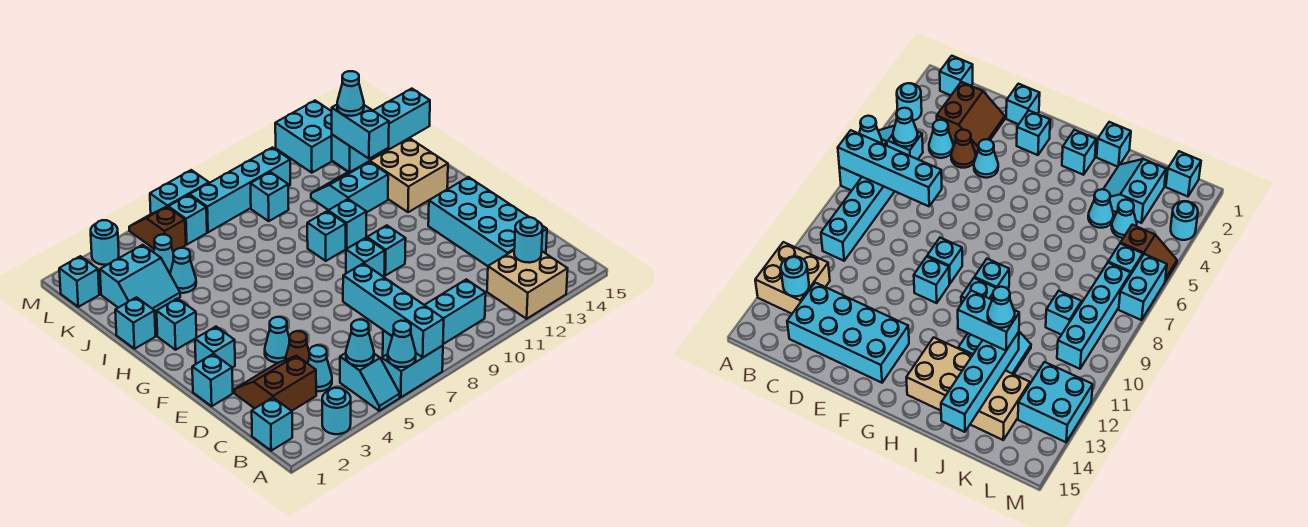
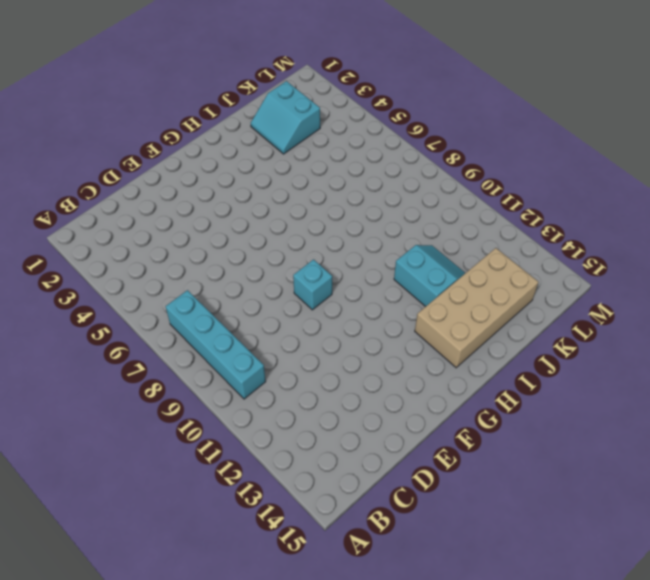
none -> cyan 1x1 round brick [322,388,351,434]
none -> cyan 1x2 slope [340,353,400,411]
none -> cyan 1x2 brick [382,346,443,397]
none -> tan 2x2 brick [487,251,568,319]

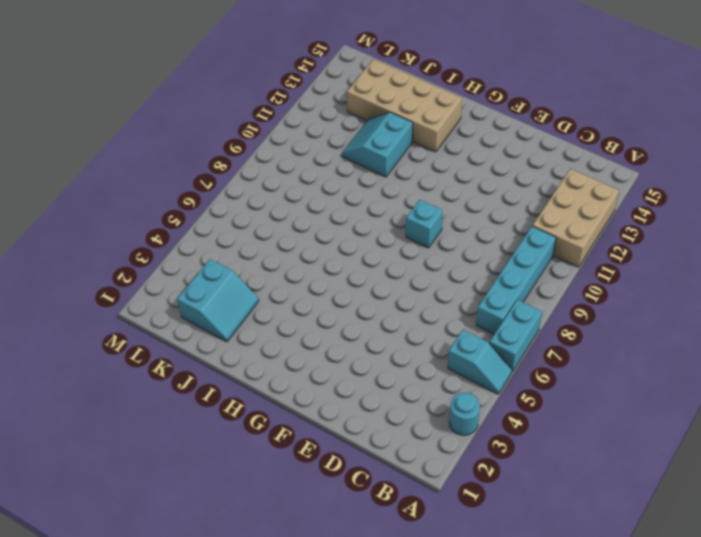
tan 2x3 brick [532,169,619,267] -> tan 2x2 brick [487,251,568,319]
none -> cyan 1x1 brick [252,398,292,451]
none -> brown 2x2 slope [235,356,316,411]
none -> cyan 1x1 cone [308,345,332,391]
none -> cyan 2x4 brick [428,177,547,266]

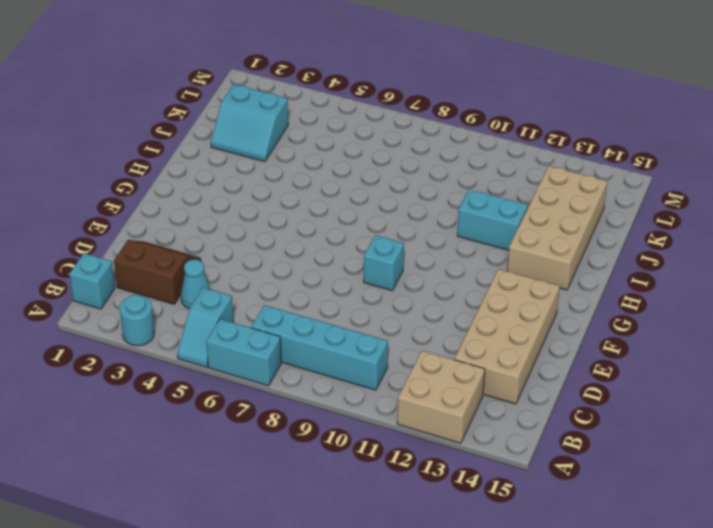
tan 2x4 brick [454,269,560,404] -> cyan 2x4 brick [428,177,547,266]
none -> brown 1x1 cone [285,331,309,363]
none -> cyan 1x1 brick [192,354,233,406]
none -> cyan 1x1 cone [265,317,289,363]
none -> cyan 1x1 brick [195,327,235,368]

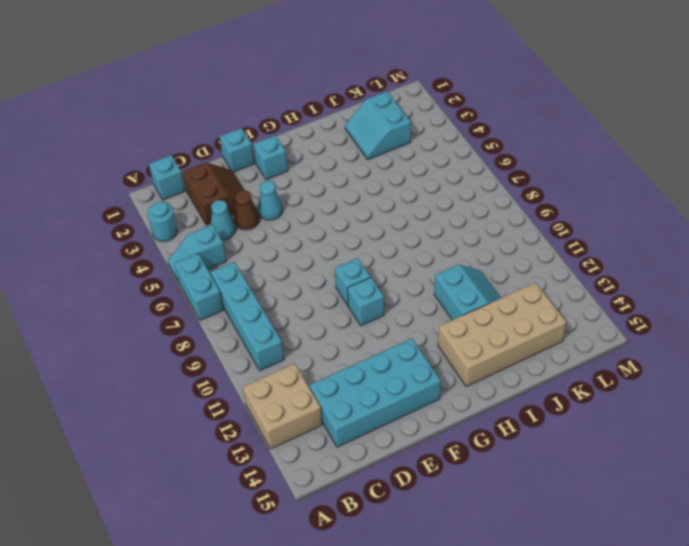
none -> cyan 1x1 brick [157,299,197,350]
none -> cyan 1x1 brick [307,211,346,261]
none -> cyan 1x1 brick [328,199,366,249]
none -> cyan 1x1 brick [115,297,156,349]

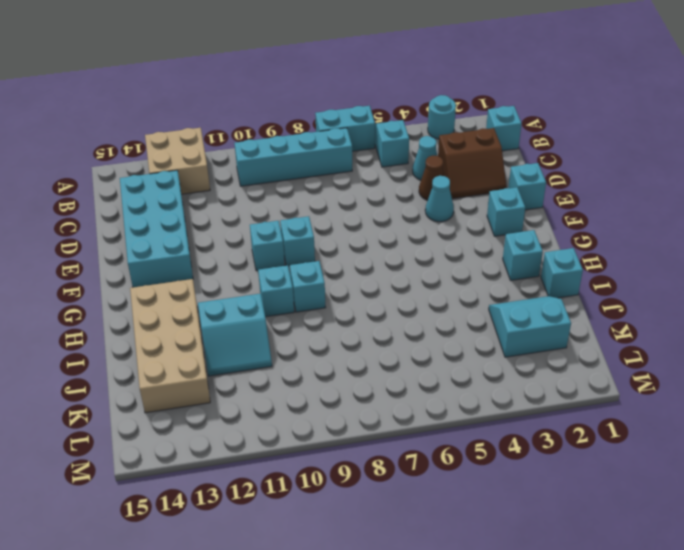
none -> cyan 1x1 cone [170,248,196,293]
none -> cyan 1x1 cone [154,235,173,273]
none -> cyan 1x1 brick [251,172,289,221]
none -> cyan 1x1 brick [59,256,99,307]

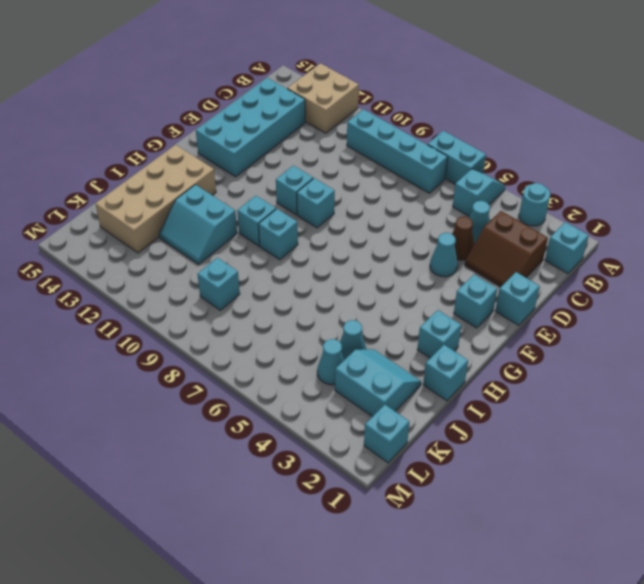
none -> brown 1x2 slope [129,207,186,252]
none -> cyan 1x1 brick [168,195,207,244]
none -> cyan 1x4 brick [190,147,290,232]
none -> cyan 2x2 brick [275,101,332,173]

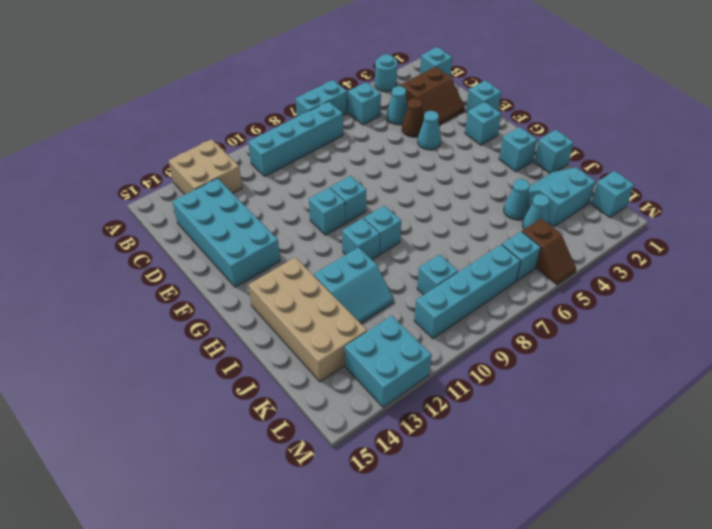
none -> cyan 1x1 round brick [91,220,119,265]
none -> cyan 1x2 brick [150,170,209,214]
none -> cyan 1x1 cone [388,321,416,367]
none -> cyan 1x4 brick [343,263,444,357]

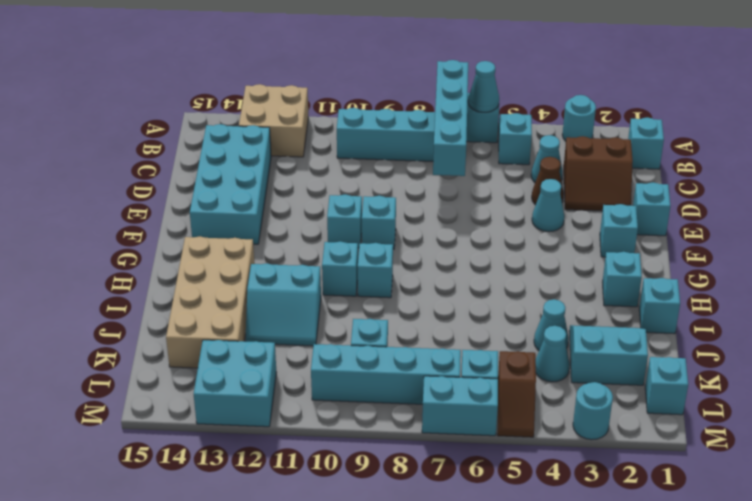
none -> cyan 1x1 cone [346,320,374,366]
none -> cyan 1x1 round brick [514,217,543,263]
none -> cyan 1x4 brick [332,89,430,172]
none -> cyan 1x2 brick [332,105,389,159]

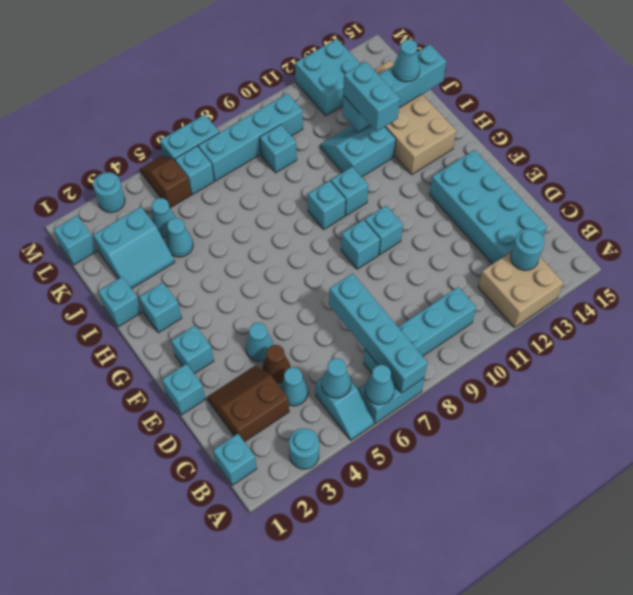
cyan 1x1 cone [393,39,420,82] -> cyan 1x1 cone moved to [337,71,364,116]

